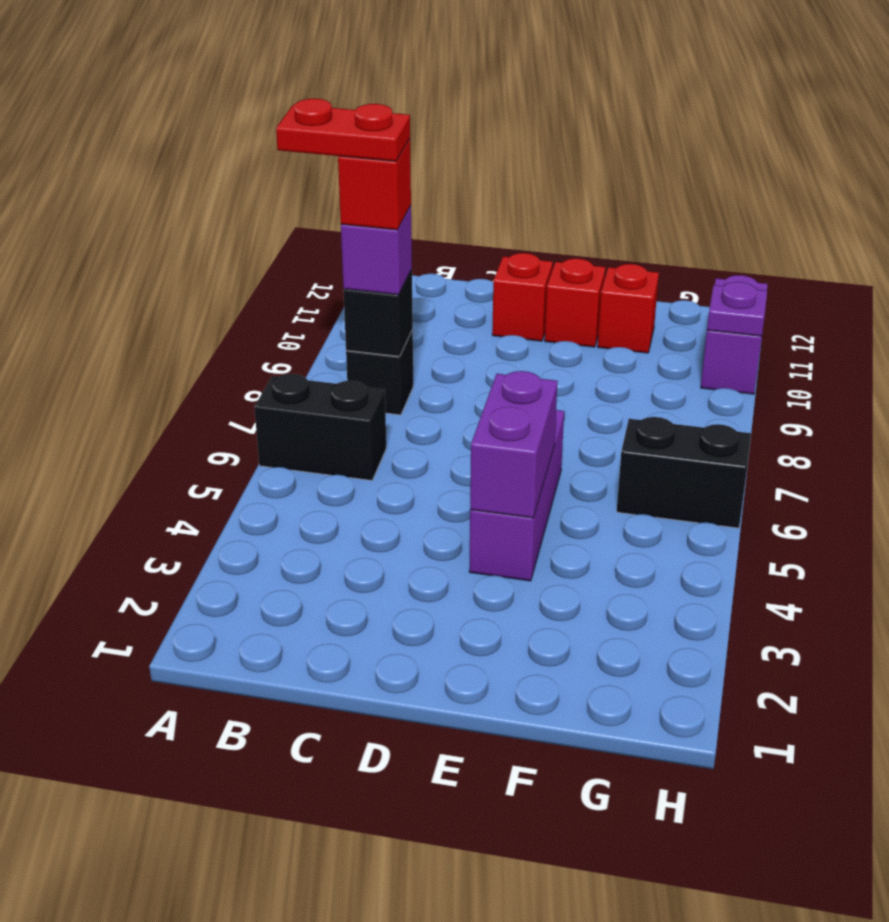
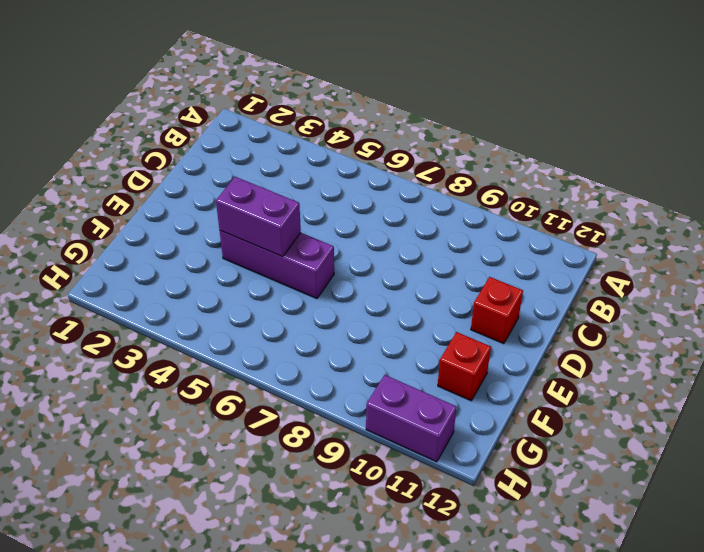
none -> black 1x2 brick [254,374,386,480]
none -> black 1x1 brick [346,330,413,415]
none -> red 1x1 brick [545,259,605,347]

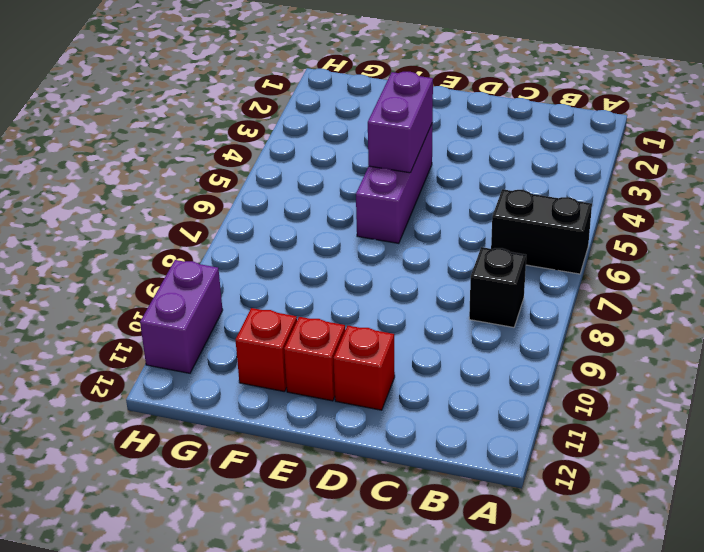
none -> black 1x2 brick [617,417,751,528]
none -> black 1x1 brick [343,269,413,356]
none -> purple 1x1 plate [707,282,767,336]

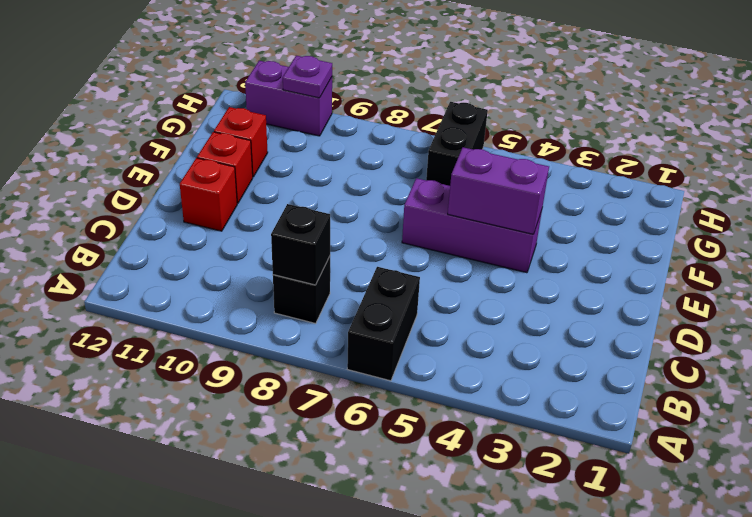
none -> purple 1x1 brick [341,206,412,295]
none -> red 1x1 brick [338,139,411,230]
none -> red 1x2 plate [276,99,410,161]

